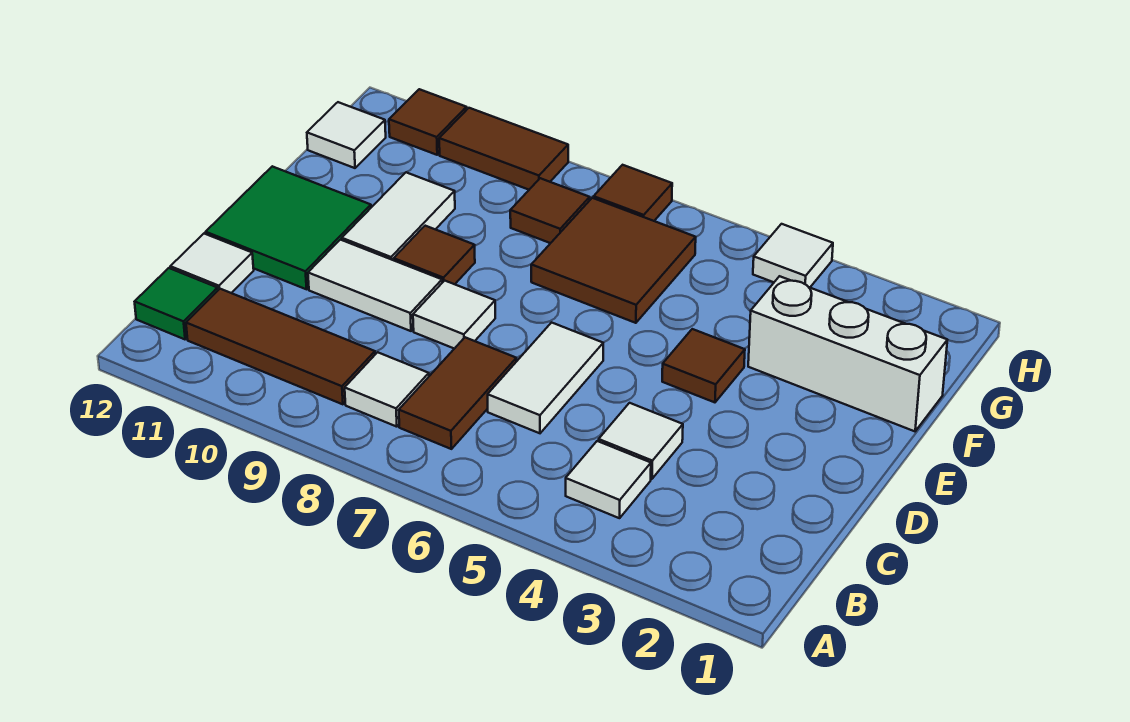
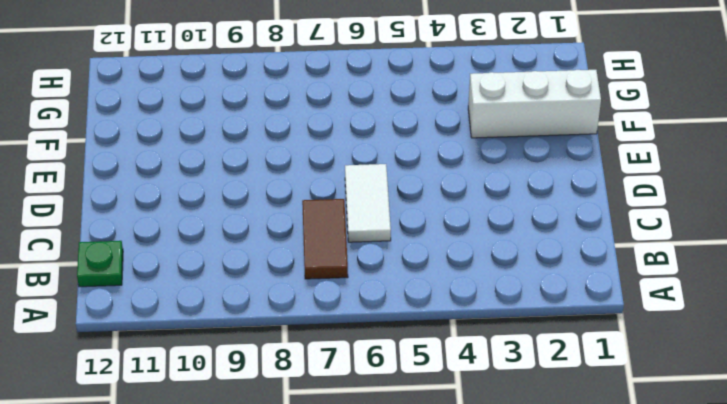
green 1x1 plate [77,241,123,287] -> green 1x1 tile [135,268,218,339]
none -> white 1x1 tile [566,441,651,518]
none -> white 1x1 tile [345,352,429,427]
none -> brown 1x3 tile [186,289,375,404]

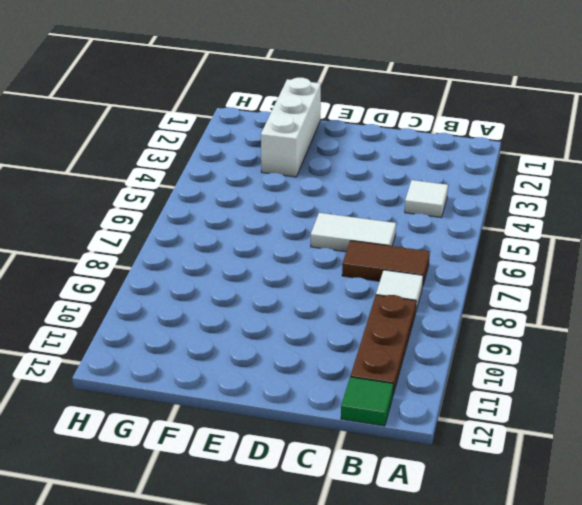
brown 1x3 plate [350,295,416,394] -> brown 1x3 tile [186,289,375,404]
none -> white 1x1 tile [599,403,683,479]
none -> white 1x1 tile [170,234,254,293]
none -> white 1x1 tile [413,281,495,349]

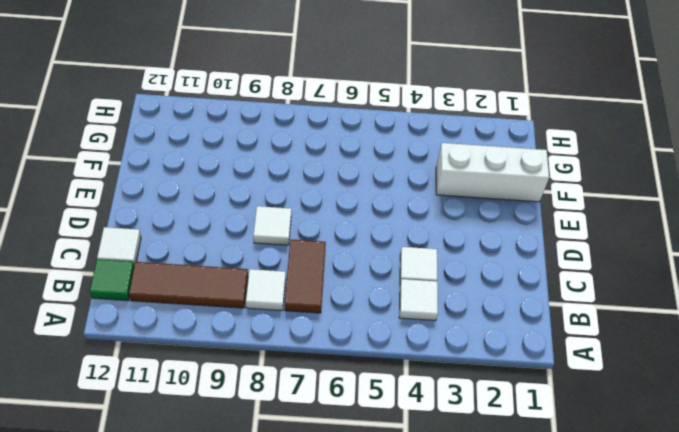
none -> white 1x2 tile [488,323,603,433]
none -> white 1x2 tile [308,240,442,331]
none -> green 2x2 tile [206,166,371,289]

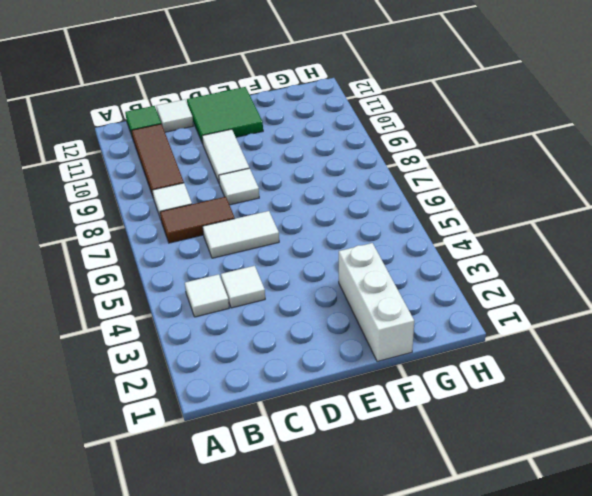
none -> brown 1x1 tile [662,329,745,402]
none -> brown 1x1 tile [394,226,475,284]
none -> white 1x2 tile [342,172,455,260]

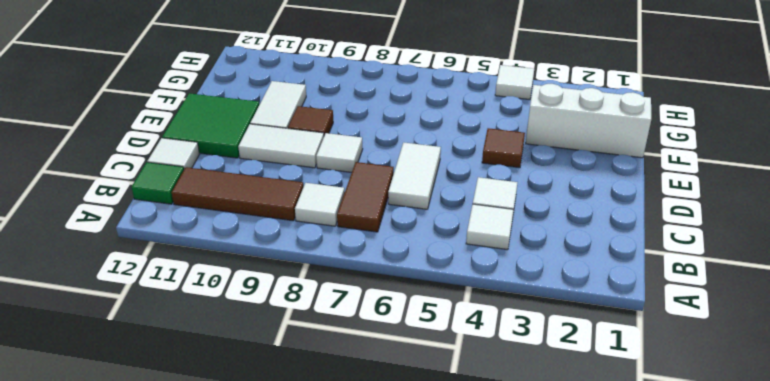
none -> brown 2x2 tile [531,198,696,323]
none -> brown 1x1 tile [510,178,590,243]
none -> white 1x1 tile [307,102,386,168]

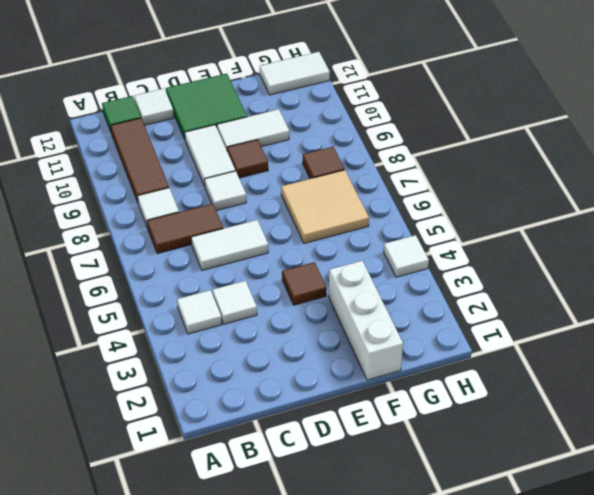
tan 2x2 tile [281,170,369,243] -> brown 2x2 tile [531,198,696,323]
white 1x2 tile [260,52,330,95] -> white 1x1 tile [307,102,386,168]
none -> brown 1x1 tile [594,165,672,221]
none -> brown 1x2 tile [439,108,568,190]
none -> brown 1x1 tile [389,89,467,155]

